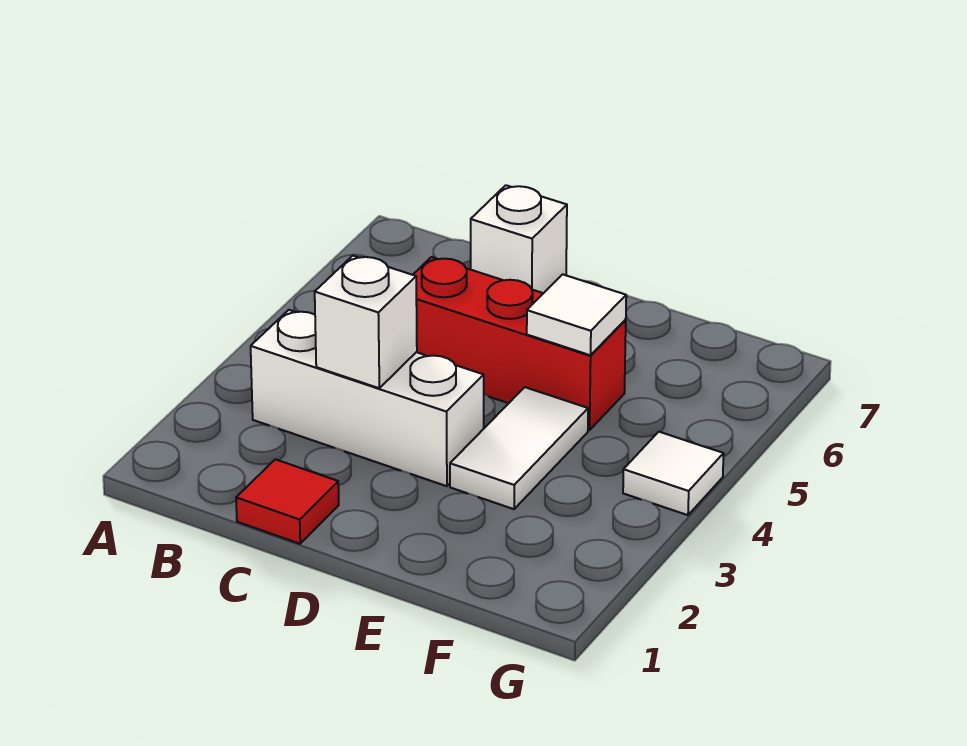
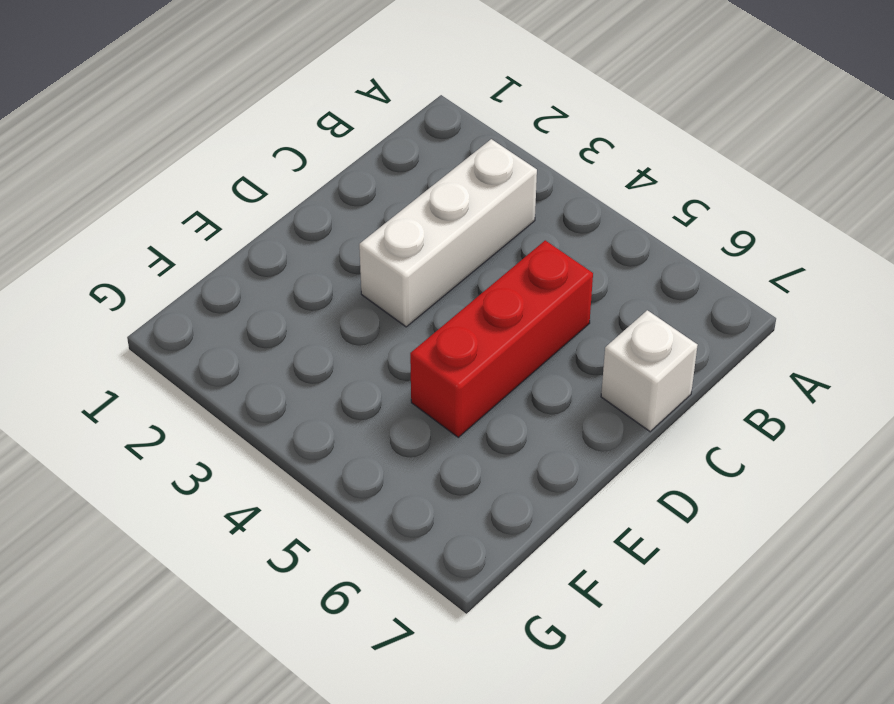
none -> red 1x1 tile [236,459,339,544]
none -> white 1x2 tile [450,387,588,509]

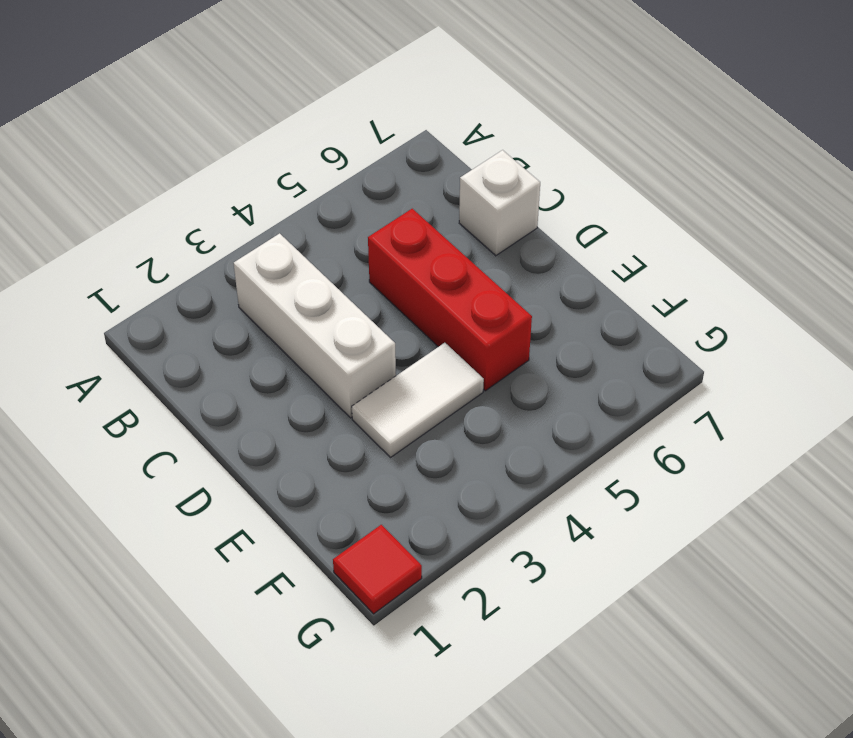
red 1x1 tile [333,525,422,614] -> red 1x1 tile moved to [236,459,339,544]
none -> white 1x1 tile [623,432,724,515]
none -> white 1x1 brick [315,256,417,388]

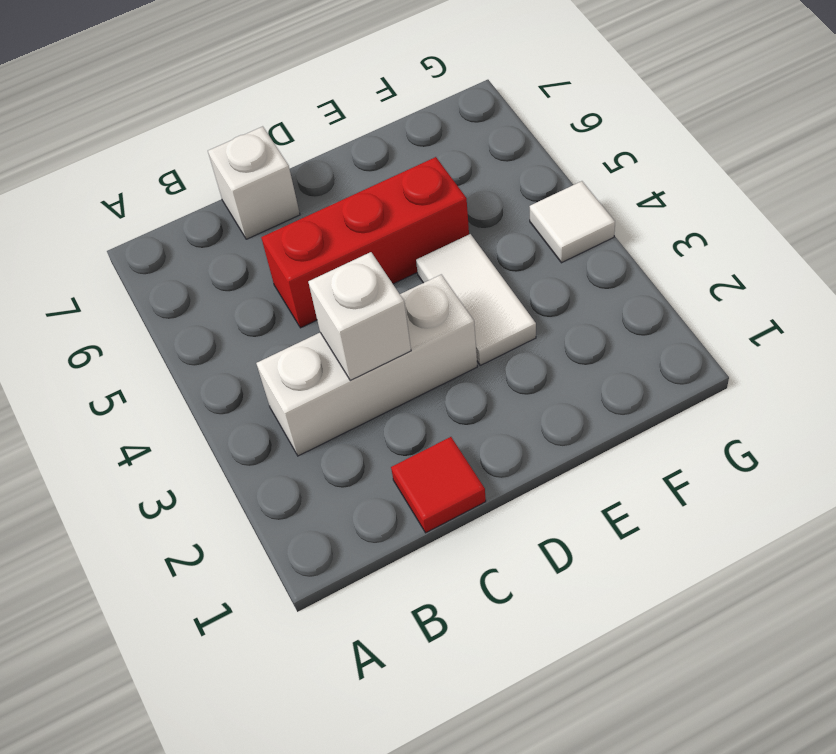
none -> white 1x1 tile [527,274,626,355]

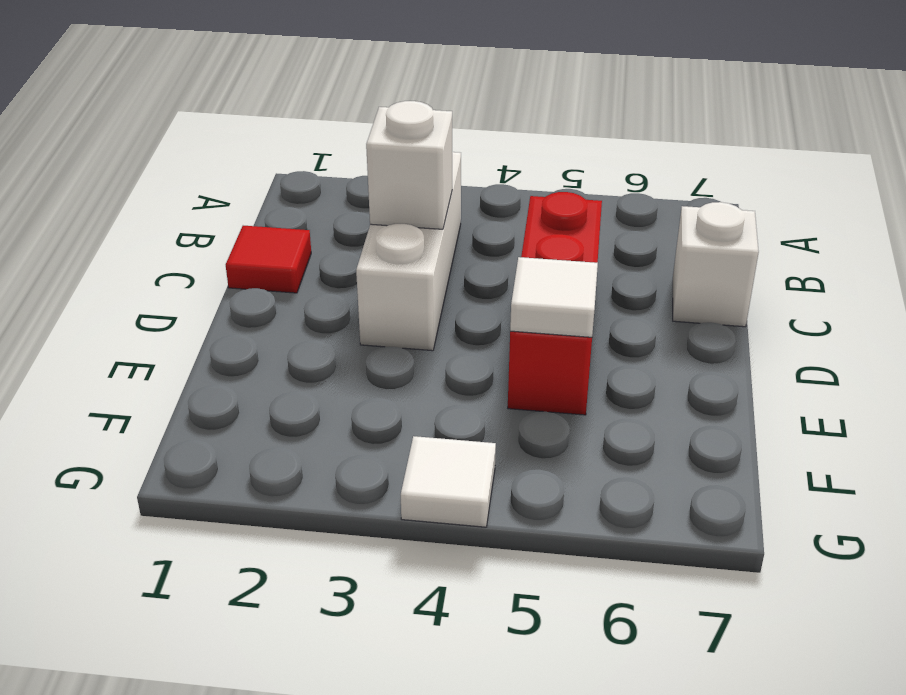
none -> white 1x2 tile [450,387,588,509]

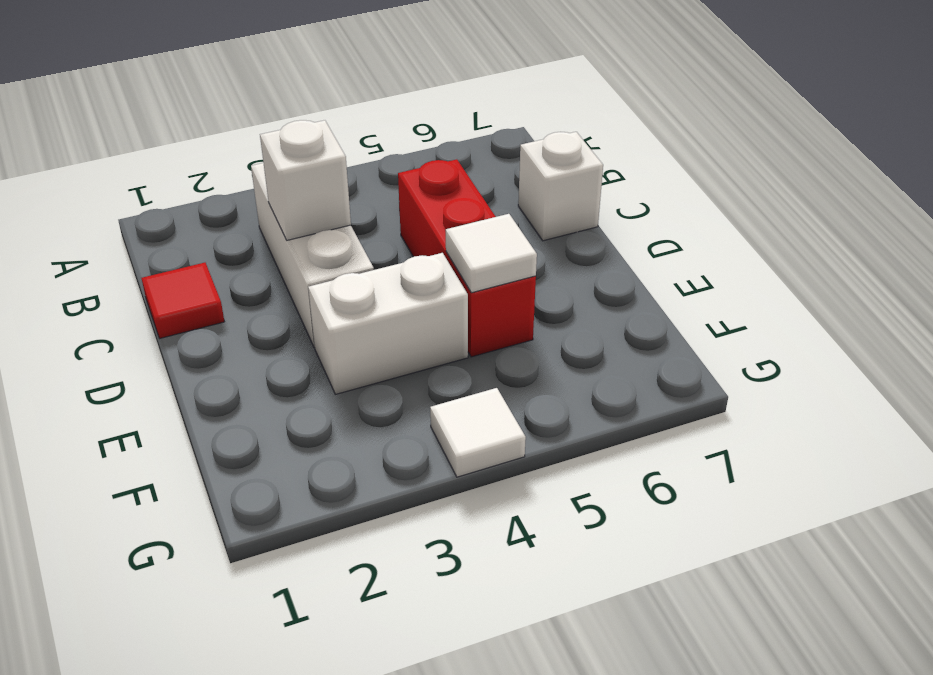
white 1x2 brick [308,253,468,394] -> white 1x2 tile [450,387,588,509]

